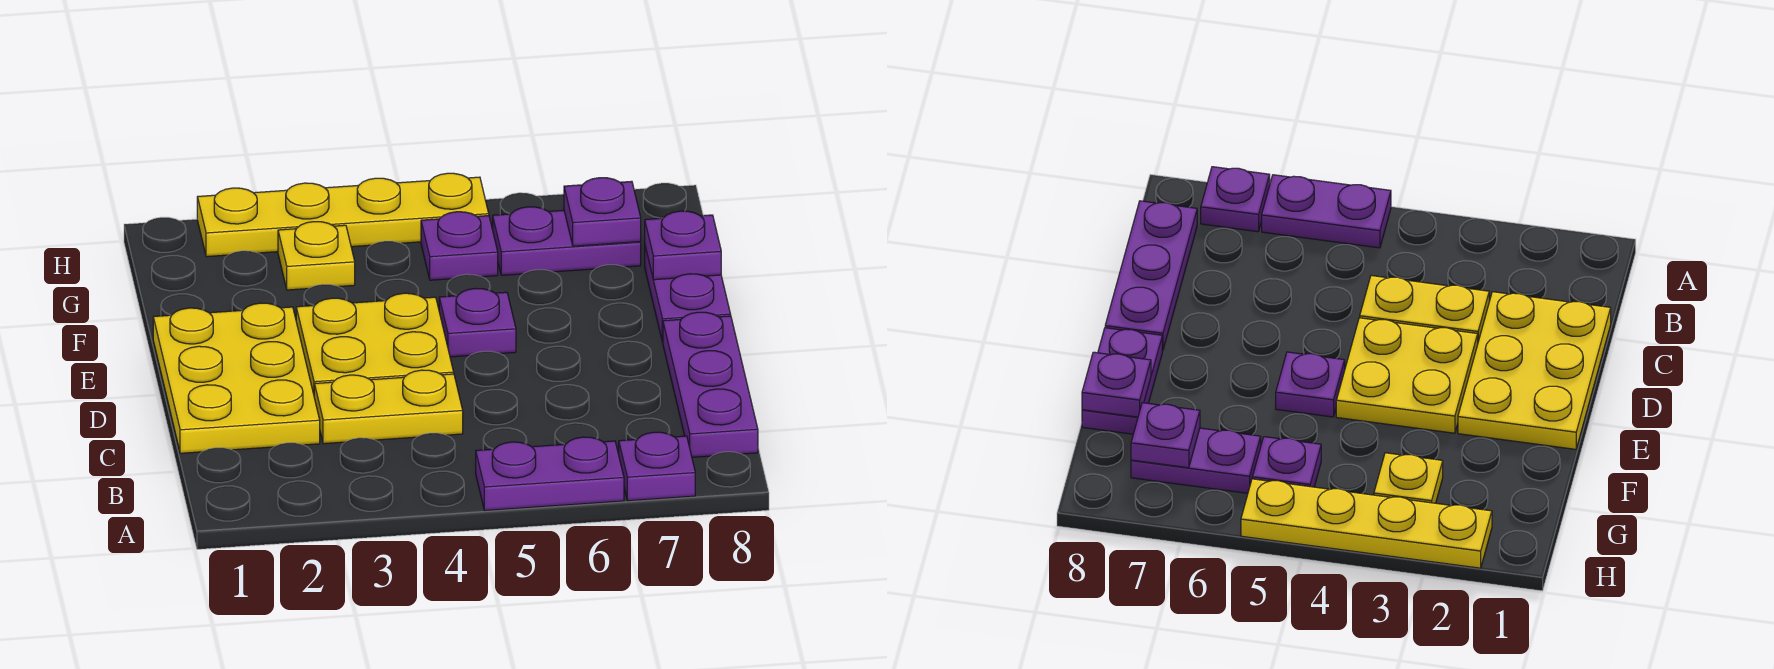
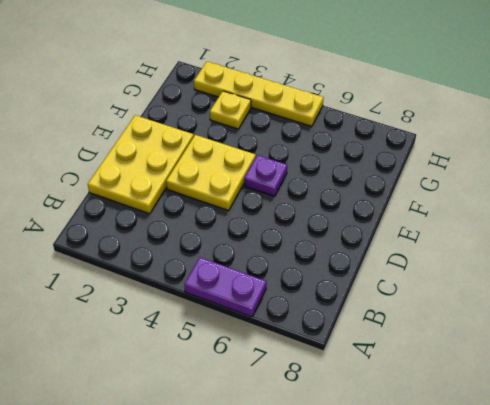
none -> purple 1x1 plate [619,432,695,501]
none -> purple 1x3 plate [663,312,758,457]
none -> yellow 1x2 plate [314,370,463,444]

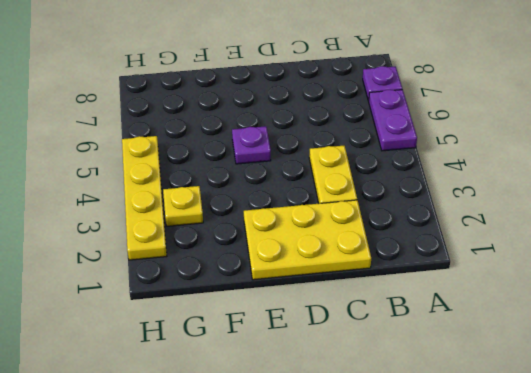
none -> purple 1x3 plate [663,312,758,457]
none -> yellow 2x2 plate [296,293,454,394]
none -> purple 1x2 plate [645,247,731,342]

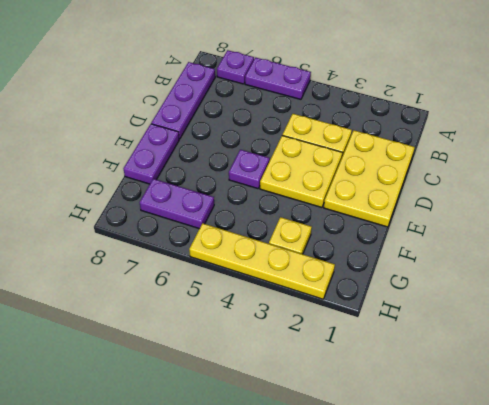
none -> purple 1x1 plate [421,212,498,280]
none -> purple 1x1 plate [645,211,721,280]
none -> purple 1x1 plate [564,178,641,246]

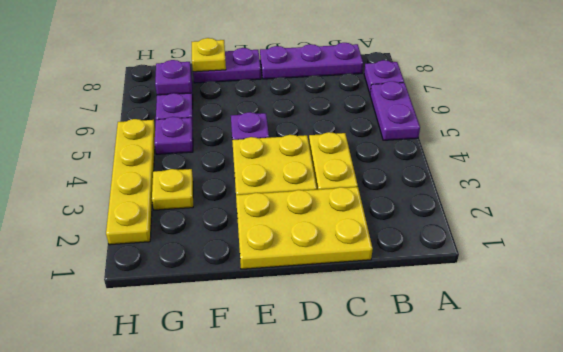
yellow 1x1 plate [192,38,226,72] -> purple 1x1 plate [645,211,721,280]

